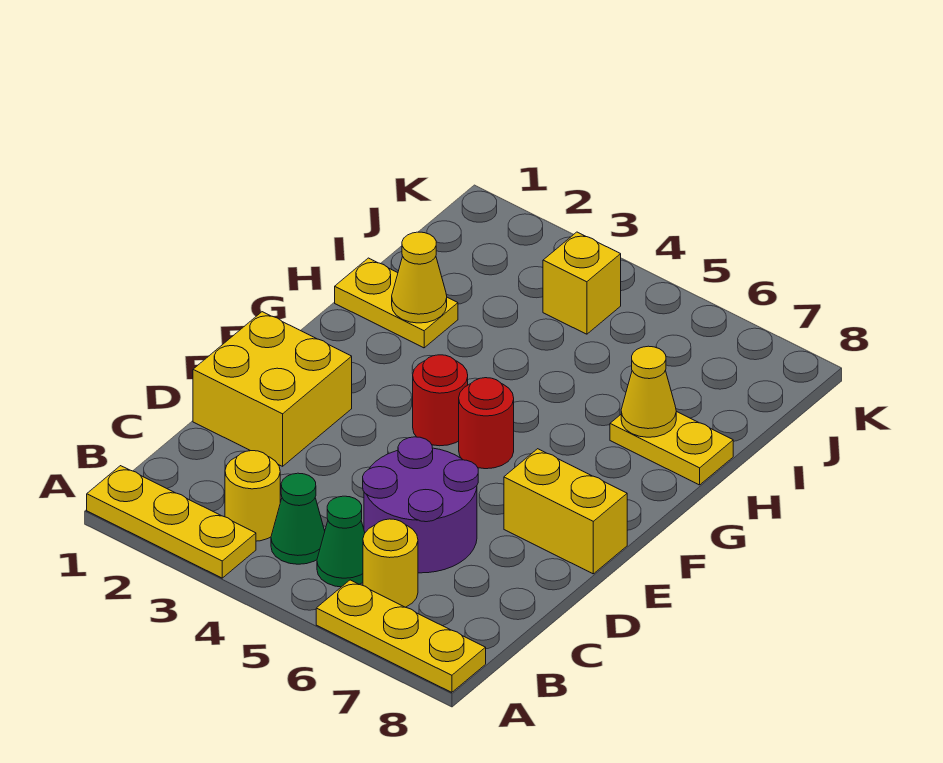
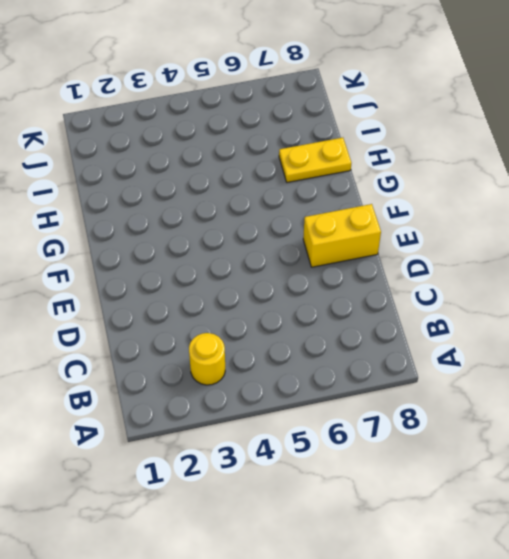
none -> yellow 1x3 plate [87,466,256,578]
none -> yellow 1x3 plate [316,580,486,692]
none -> green 1x1 cone [271,473,325,564]

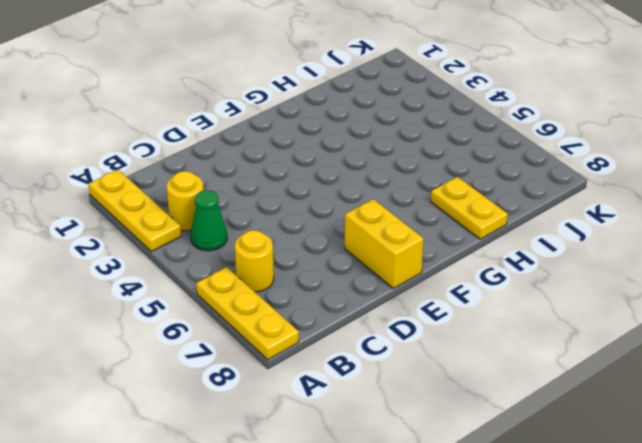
none -> green 1x1 cone [317,496,365,587]
none -> purple 2x2 round brick [363,437,478,573]
none -> yellow 2x2 brick [193,312,352,466]

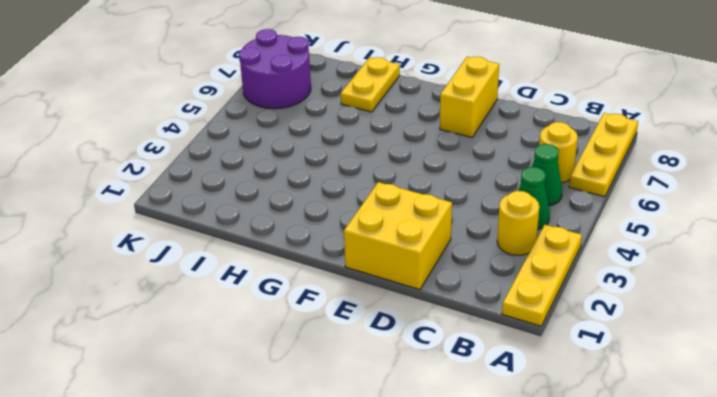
purple 2x2 round brick [239,29,311,109] -> purple 2x2 round brick moved to [363,437,478,573]
none -> red 1x1 round brick [413,355,468,446]
none -> red 1x1 round brick [459,378,514,469]
none -> yellow 1x2 plate [335,258,458,348]

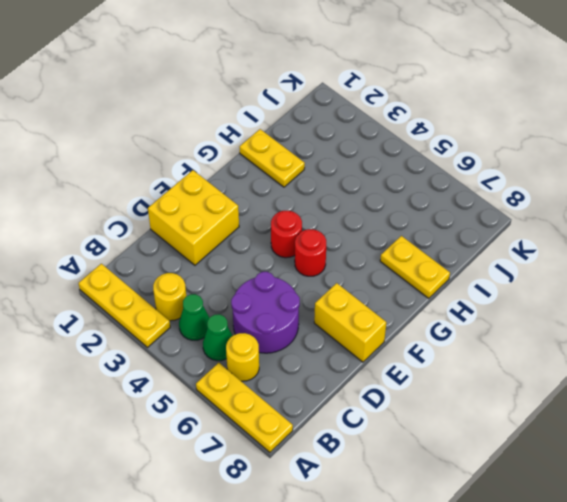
none -> yellow 1x1 brick [543,232,621,334]
none -> yellow 1x1 cone [392,232,447,323]
none -> yellow 1x1 cone [621,346,676,437]

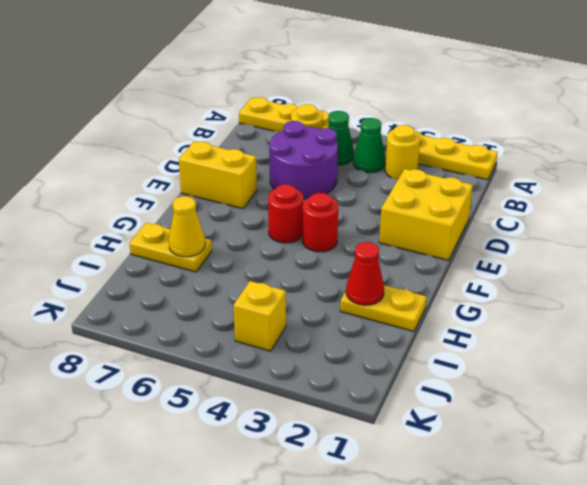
red 1x1 cone [346,242,384,305] -> yellow 1x1 cone [392,232,447,323]

